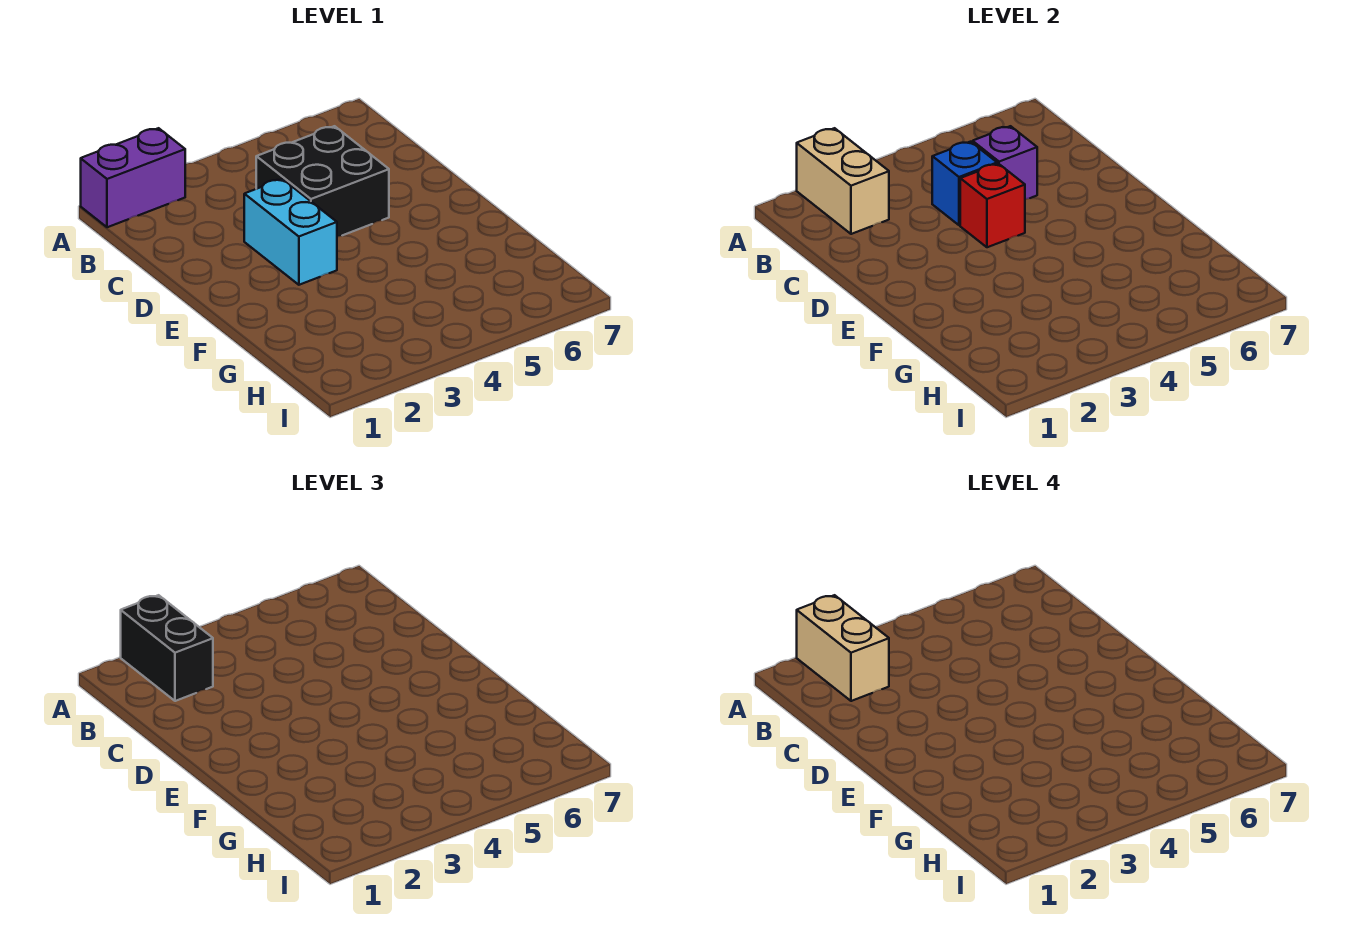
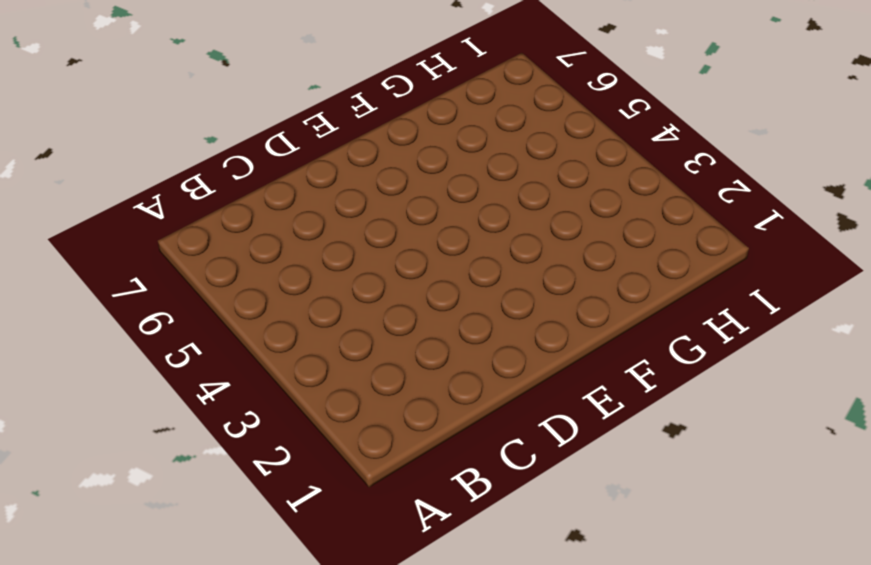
none -> purple 1x2 brick [81,128,185,227]
none -> black 2x2 brick [256,126,389,237]

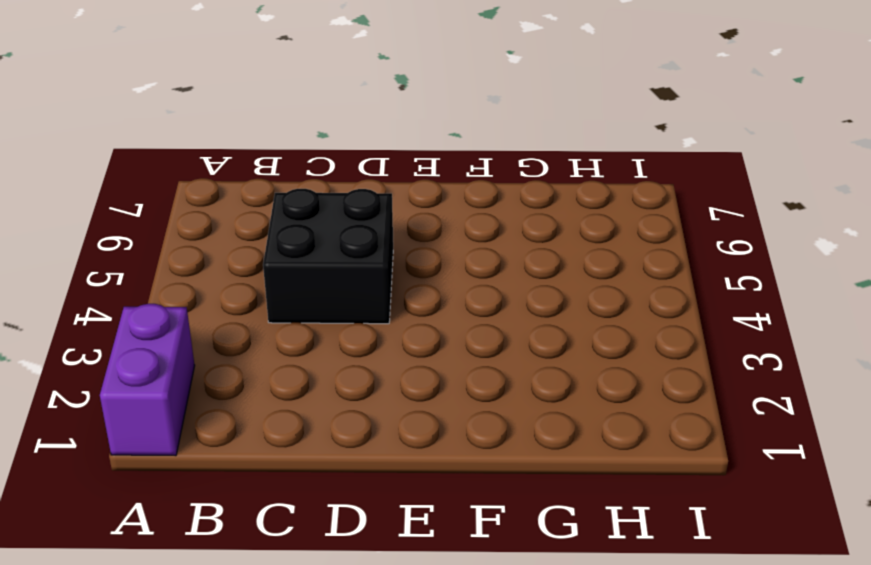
none -> cyan 1x2 brick [244,179,337,285]
none -> tan 1x2 brick [797,128,889,234]

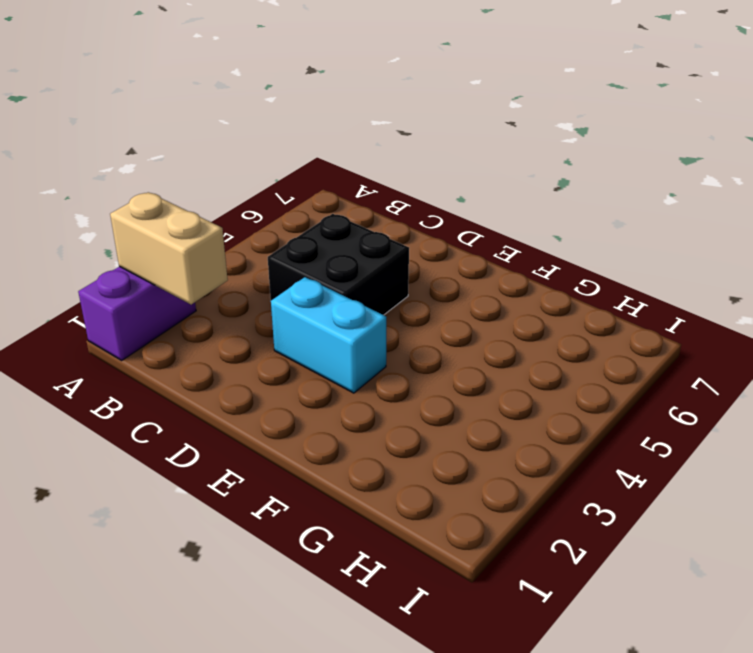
none -> blue 1x1 brick [932,142,997,225]
none -> purple 1x1 brick [973,126,1037,199]

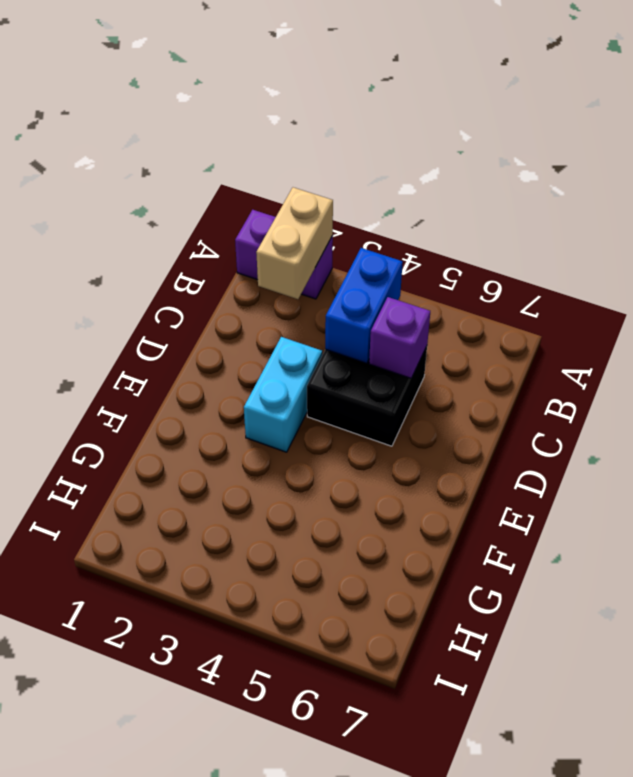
blue 1x2 brick [325,248,403,363] -> blue 1x1 brick [932,142,997,225]
none -> red 1x1 brick [960,164,1025,247]
none -> black 1x2 brick [121,595,213,701]

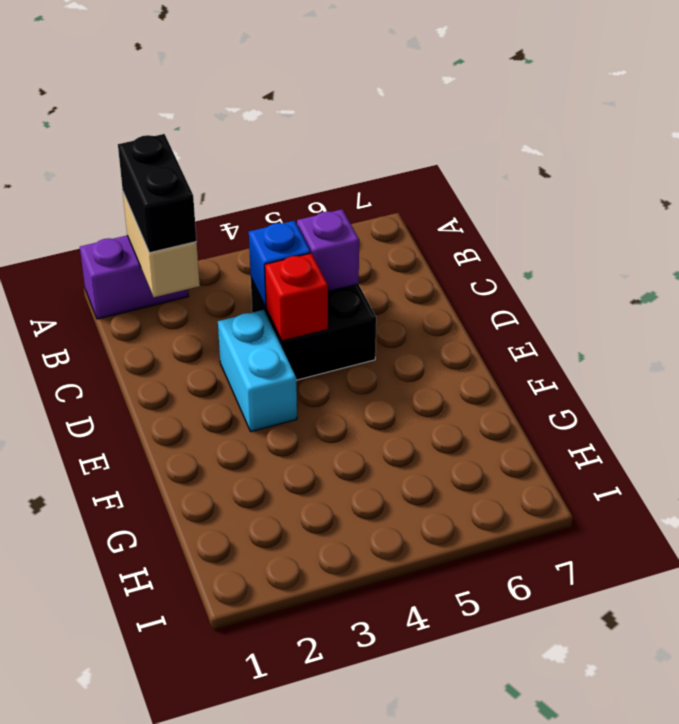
none -> tan 1x2 brick [797,595,889,701]

